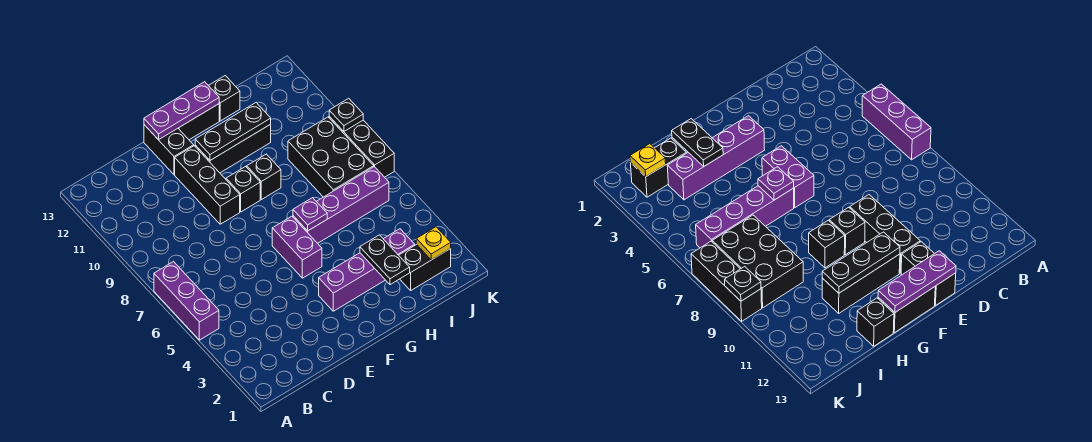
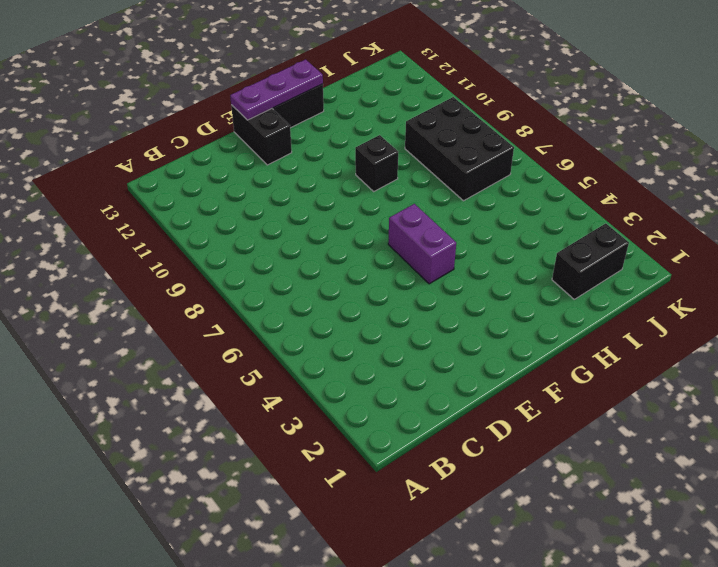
none -> purple 1x3 brick [154,262,219,340]
none -> black 1x3 brick [175,146,240,224]
none -> purple 1x4 brick [319,229,415,311]

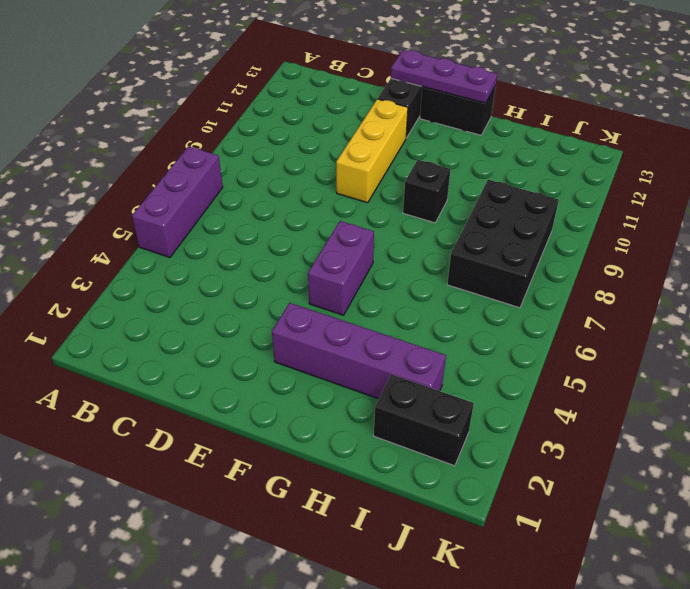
yellow 1x3 brick [336,99,408,203] -> black 1x3 brick [175,146,240,224]
none -> black 1x1 brick [226,167,260,212]
none -> black 1x3 brick [195,124,271,173]
none -> purple 1x4 brick [293,167,389,243]

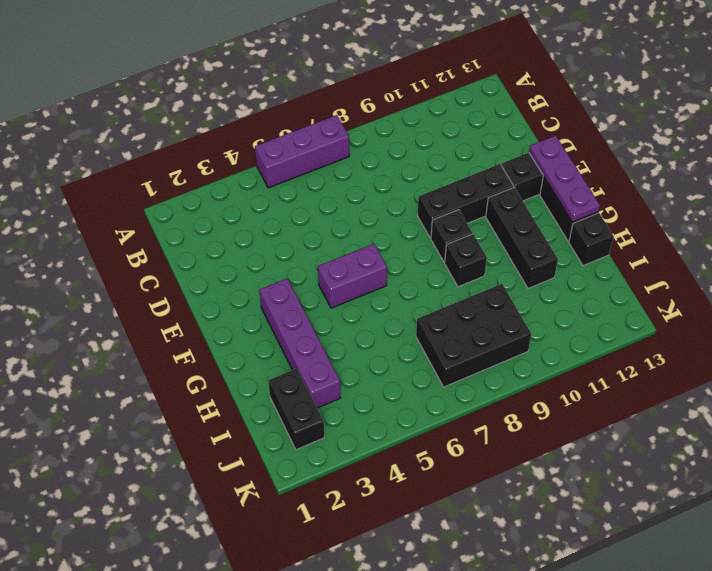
none -> purple 1x4 brick [293,167,389,243]
none -> black 1x3 brick [329,117,394,177]
none -> black 1x3 plate [195,103,271,160]

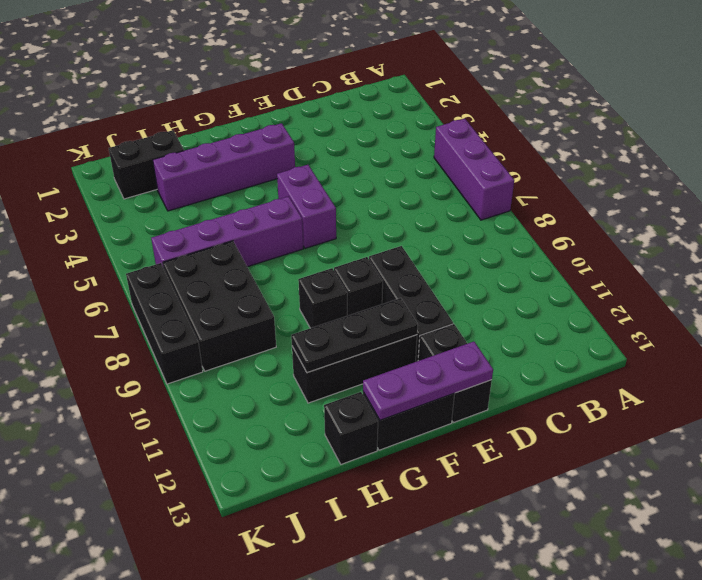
none -> purple 1x1 plate [293,198,327,231]
none -> black 1x2 plate [360,235,410,285]
none -> yellow 1x1 plate [416,227,451,260]

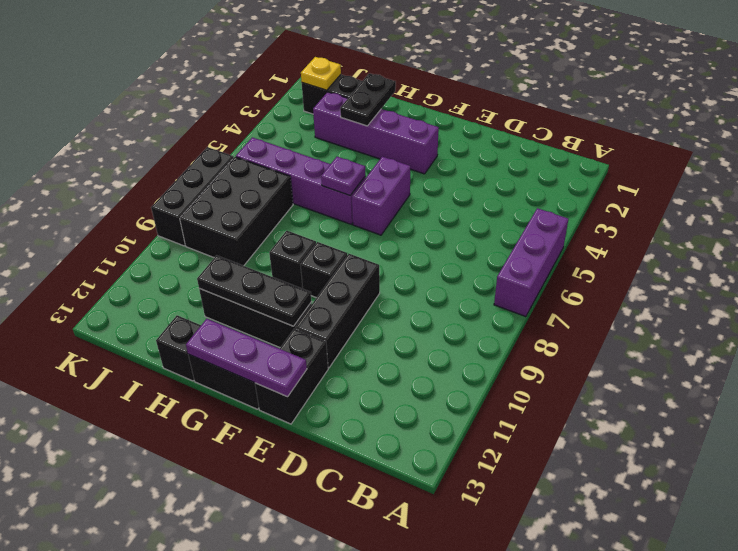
none -> black 1x1 plate [329,98,363,131]

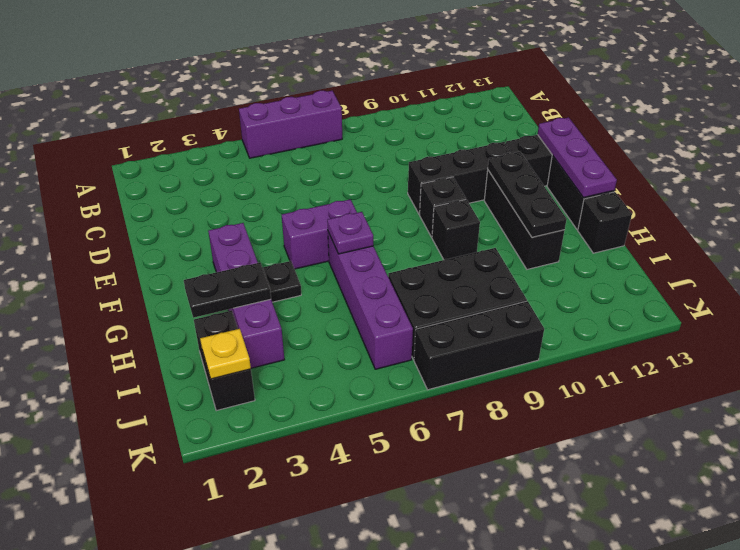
black 1x1 plate [263,261,301,302] -> black 1x1 plate moved to [329,98,363,131]

